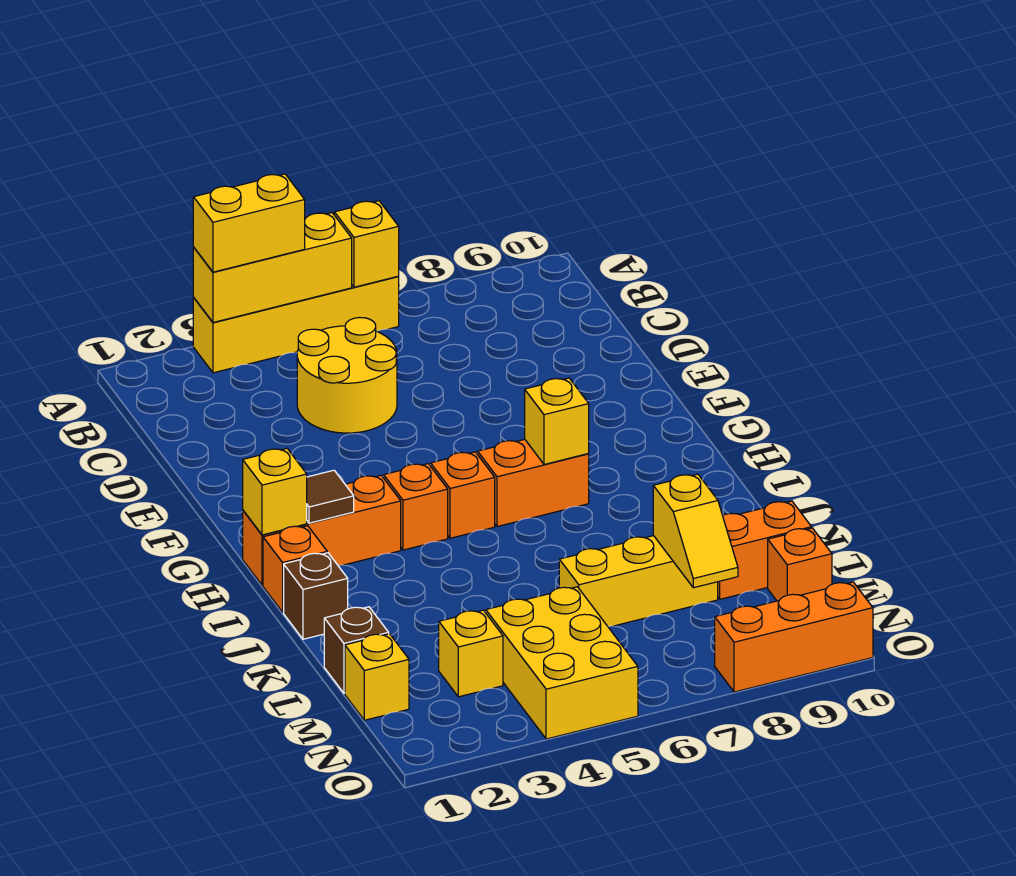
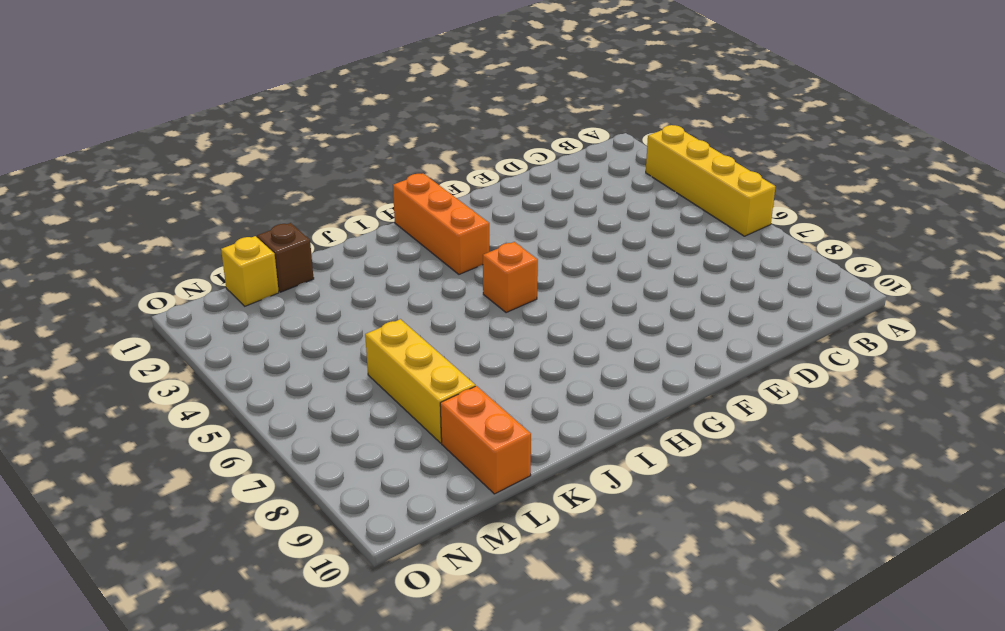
none -> yellow 2x2 round brick [297,317,397,433]
none -> orange 1x1 brick [384,464,448,550]
none -> orange 1x2 brick [478,439,589,527]

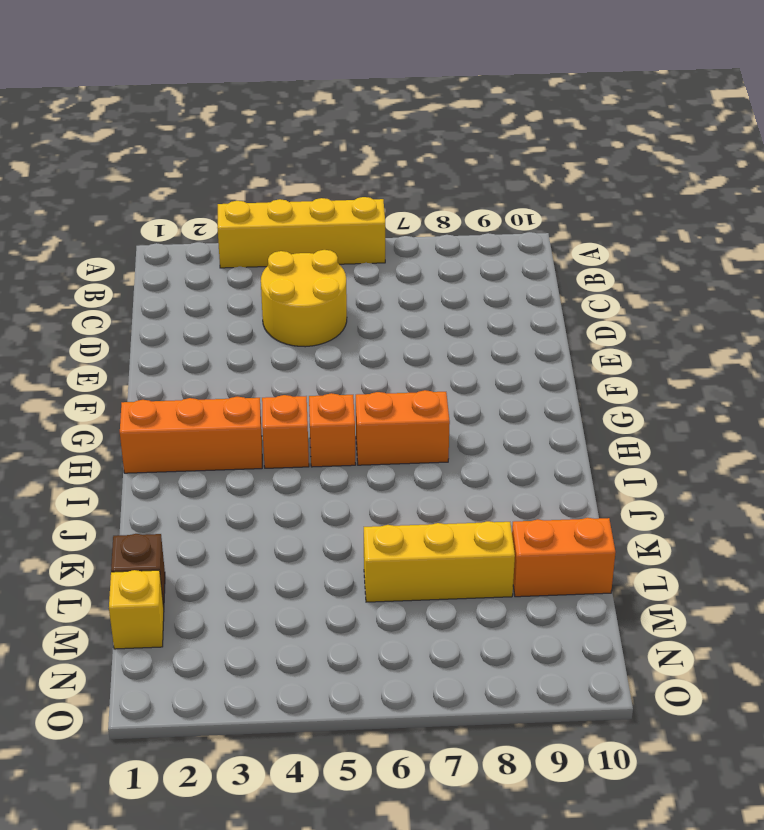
none -> orange 1x1 brick [263,526,327,612]
none -> brown 1x1 brick [284,553,348,639]
none -> yellow 1x1 brick [439,610,503,697]

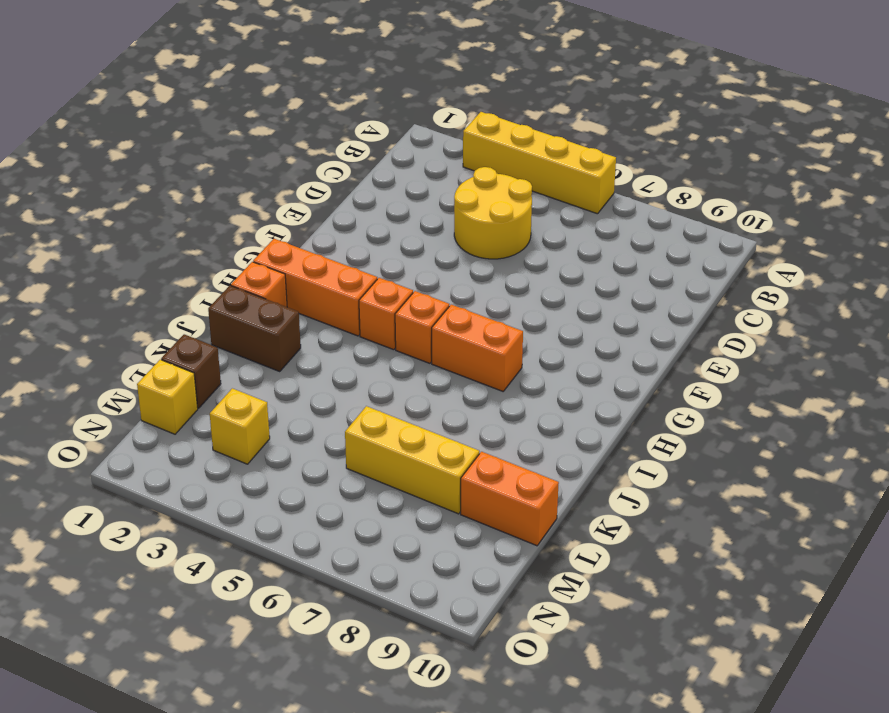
brown 1x2 brick [208,286,301,371] -> brown 1x1 brick [284,553,348,639]
none -> yellow 2x3 brick [486,587,638,739]
none -> orange 1x1 brick [768,528,832,601]
none -> orange 1x3 brick [715,582,873,692]

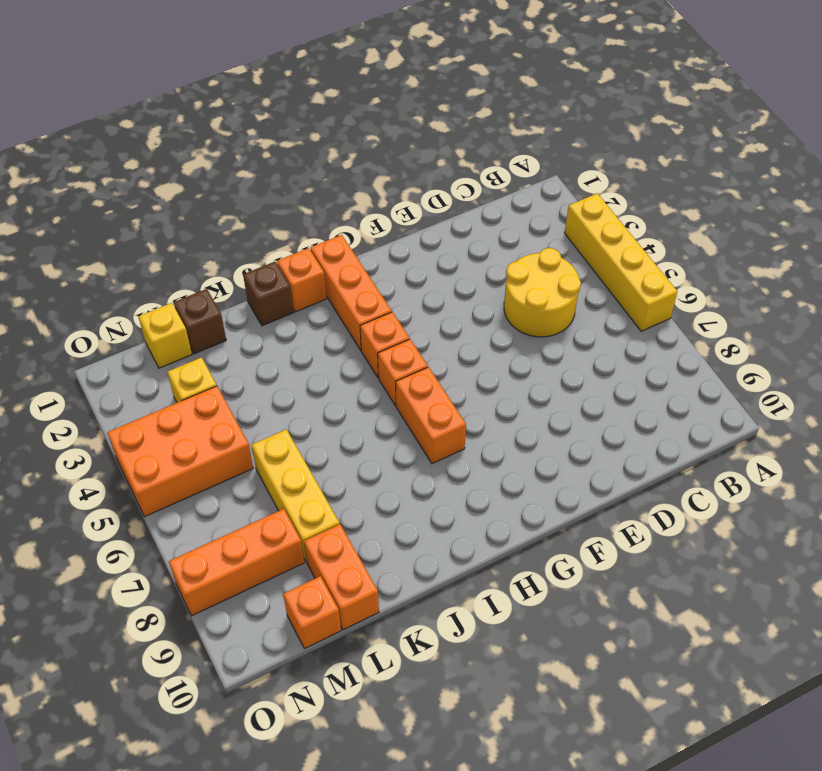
orange 2x3 brick [107,386,253,517] -> yellow 2x3 brick [486,587,638,739]
orange 1x3 brick [169,509,304,616] -> orange 1x3 brick turned to [715,582,873,692]
none -> yellow 1x3 brick [193,213,352,322]
none -> yellow 1x1 brick [334,201,399,287]
none -> yellow 1x1 brick [243,449,307,535]

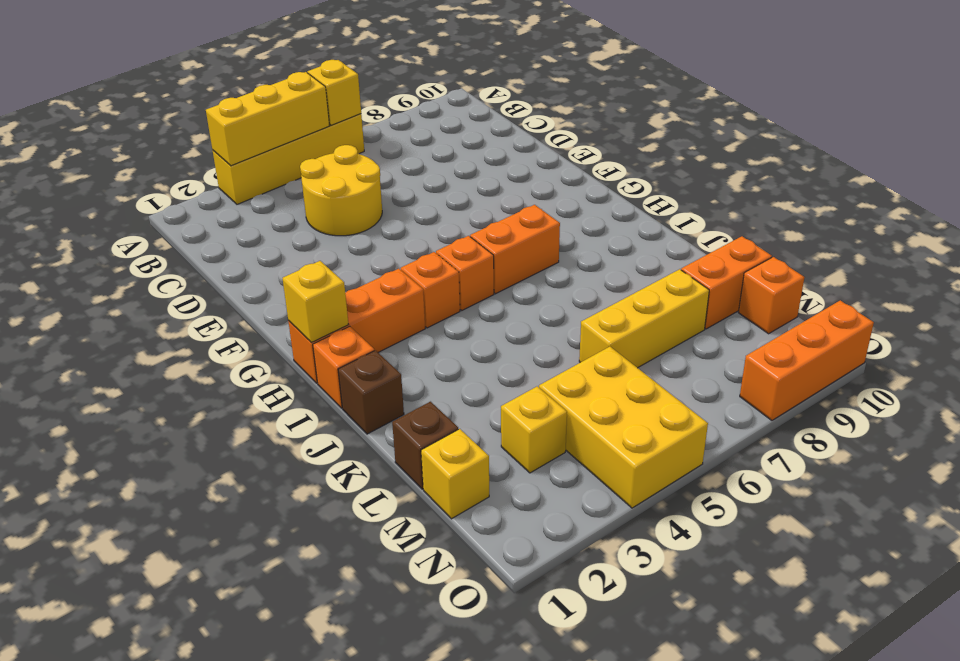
none -> brown 1x1 tile [307,470,354,523]
none -> yellow 1x1 brick [525,378,589,464]
none -> yellow 1x2 slope [653,474,738,588]

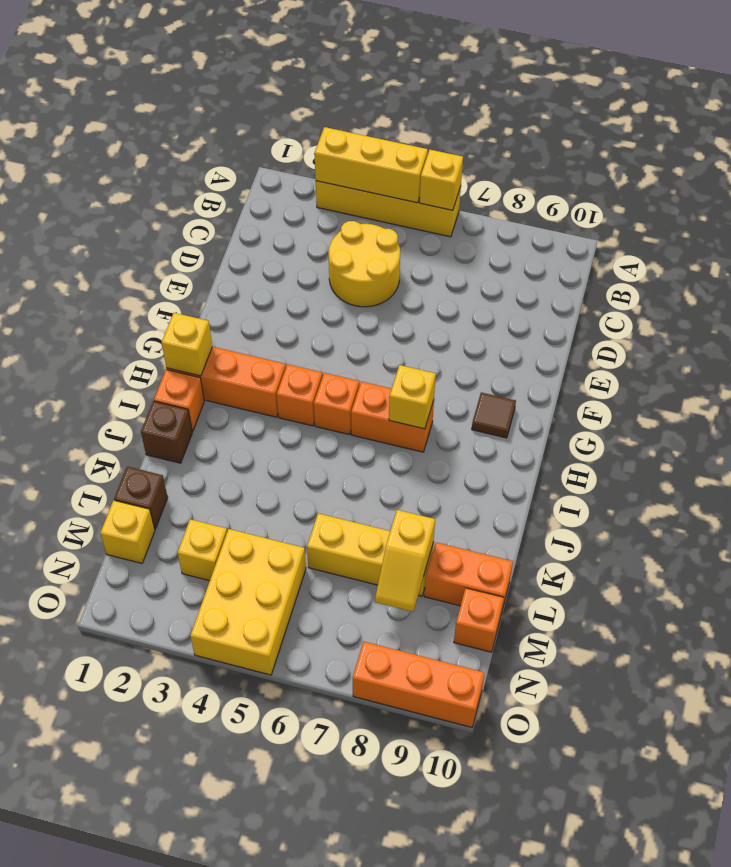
brown 1x1 tile [472,392,516,438] -> brown 1x1 tile moved to [307,470,354,523]
none -> yellow 1x2 brick [193,174,305,272]

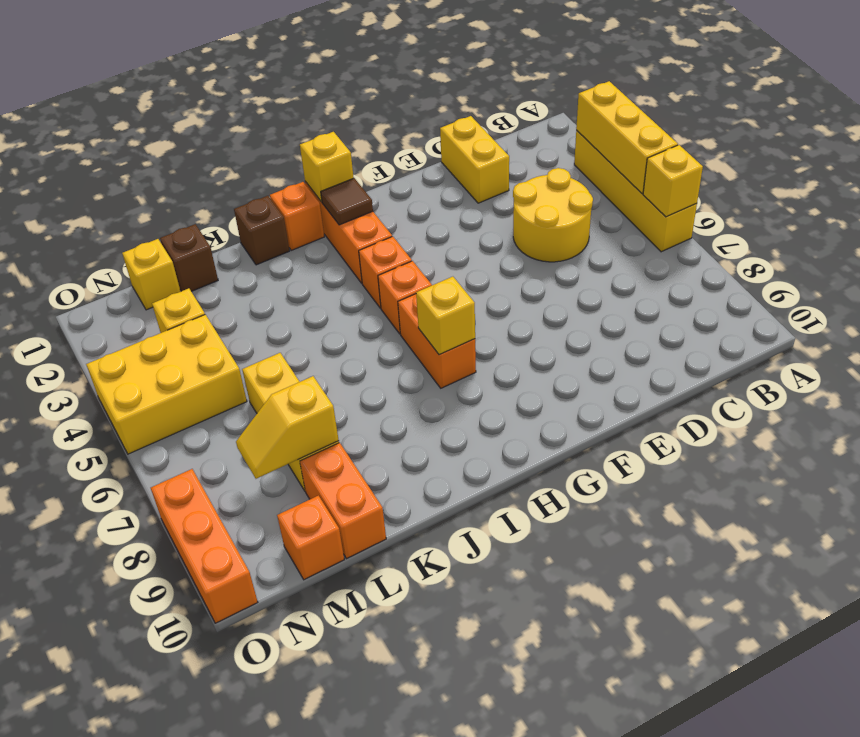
yellow 1x2 brick [440,116,509,203] -> yellow 1x2 brick moved to [193,174,305,272]

